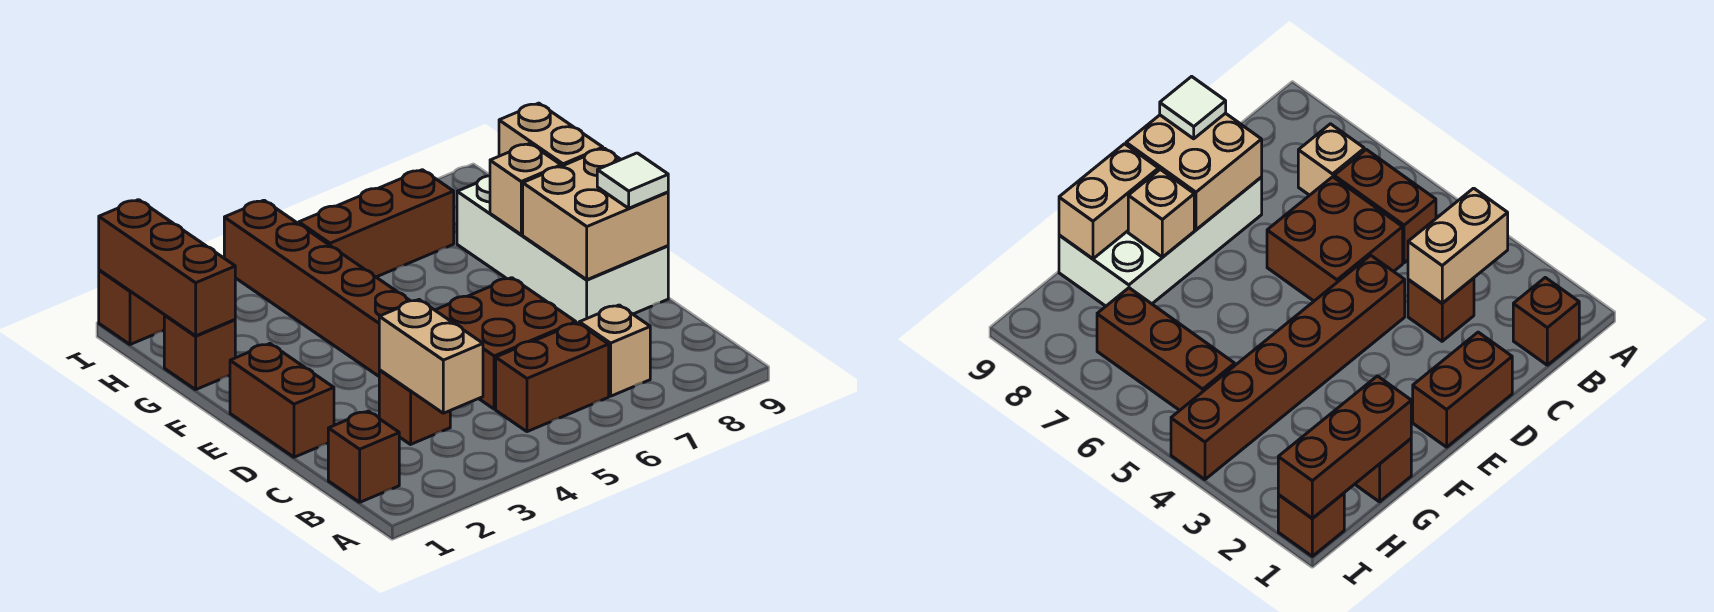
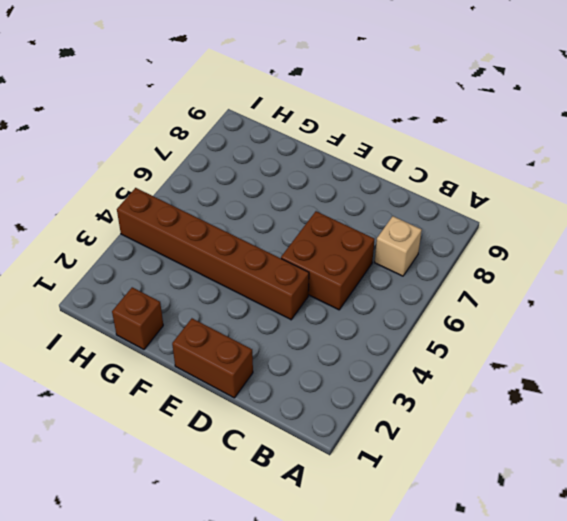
none -> brown 1x1 brick [328,411,399,502]
none -> brown 1x2 brick [496,323,609,432]
none -> brown 1x1 brick [379,370,450,444]

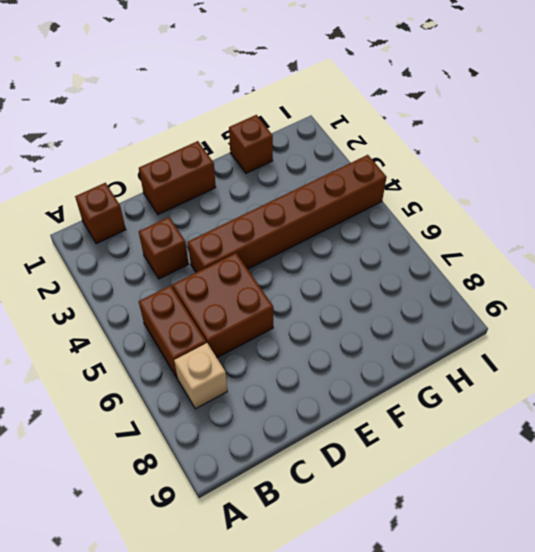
none -> white 2x4 brick [457,176,668,323]
none -> brown 1x3 brick [299,170,454,277]
none -> brown 1x1 brick [99,270,164,345]

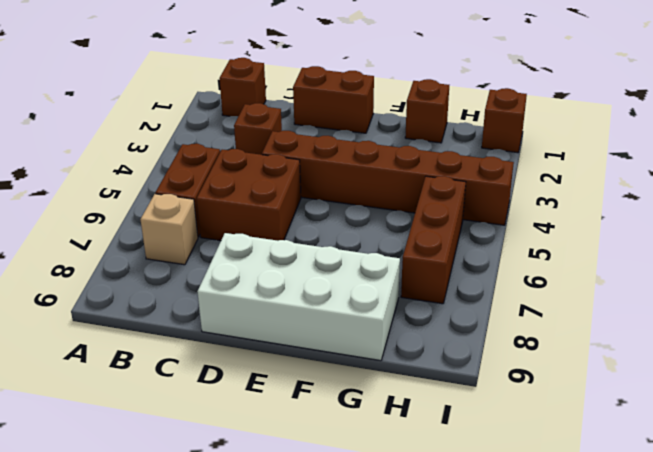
none -> tan 1x2 brick [379,300,483,413]
none -> tan 2x2 brick [523,148,668,280]
none -> tan 1x1 brick [490,143,561,235]

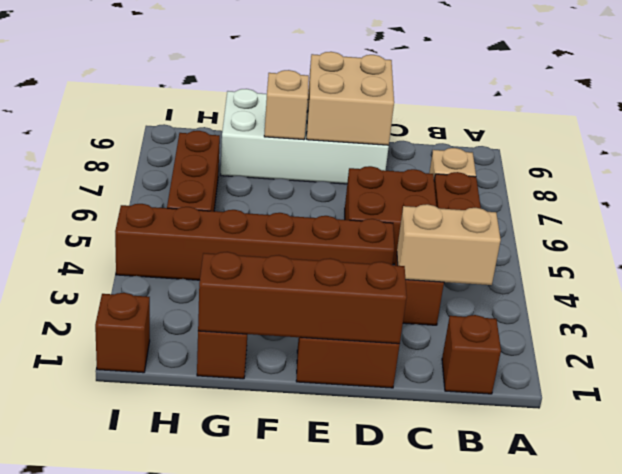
brown 1x4 brick [198,252,407,344] -> brown 1x3 brick [99,200,235,336]
none -> tan 1x2 brick [499,103,603,166]
none -> white 1x1 tile [597,153,668,208]

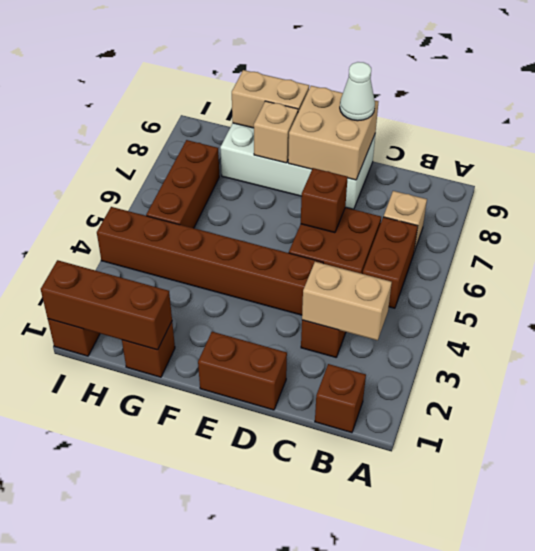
brown 1x1 brick [301,168,348,233] -> none
white 1x1 cone [340,62,375,121] -> white 1x1 tile [597,153,668,208]

